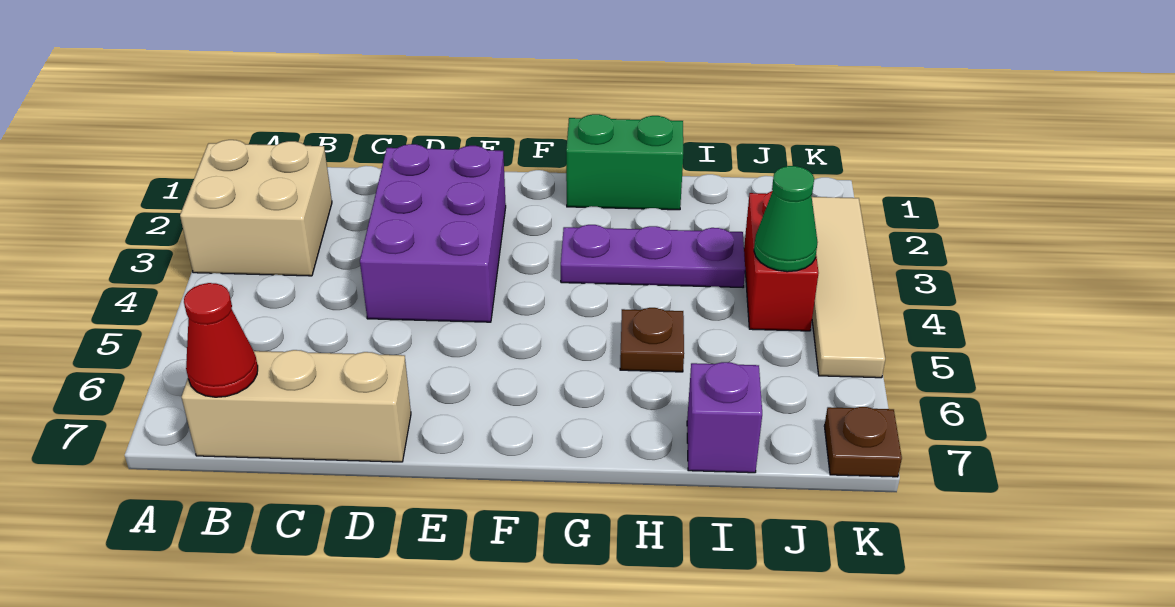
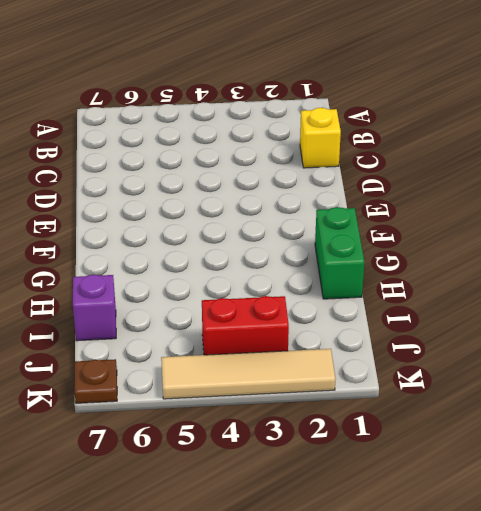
yellow 1x1 brick [300,108,341,168] -> none
none -> tan 2x2 brick [180,140,332,276]
none -> tan 1x3 brick [181,350,411,462]
none -> purple 2x3 brick [360,144,506,322]

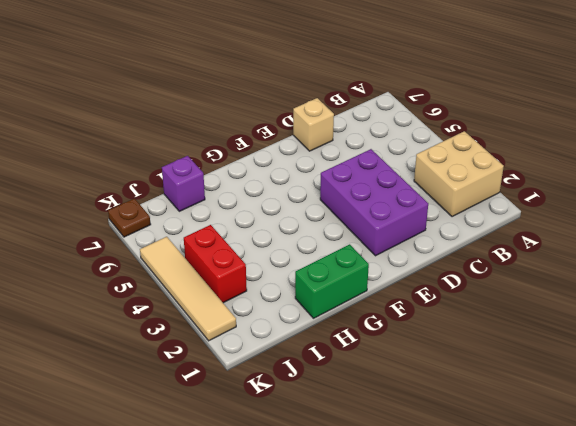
tan 1x1 brick [293,98,334,151] -> tan 1x3 brick [181,350,411,462]
none -> purple 1x3 plate [561,225,745,287]
none -> brown 1x1 plate [620,308,684,372]
none -> red 1x1 cone [184,283,258,397]

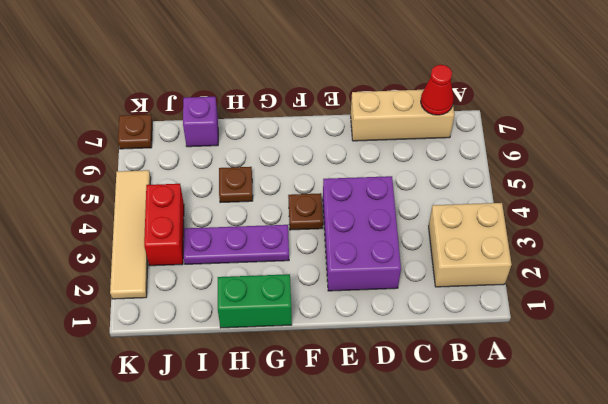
brown 1x1 plate [288,193,323,230] -> none
none -> green 1x1 cone [754,166,818,272]

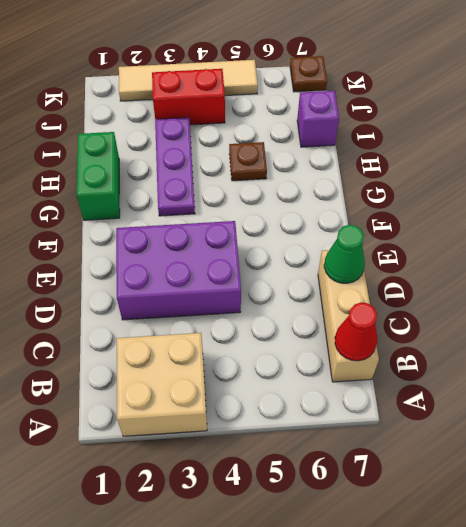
green 1x1 cone [324,225,365,283] -> green 1x1 cone moved to [754,166,818,272]

